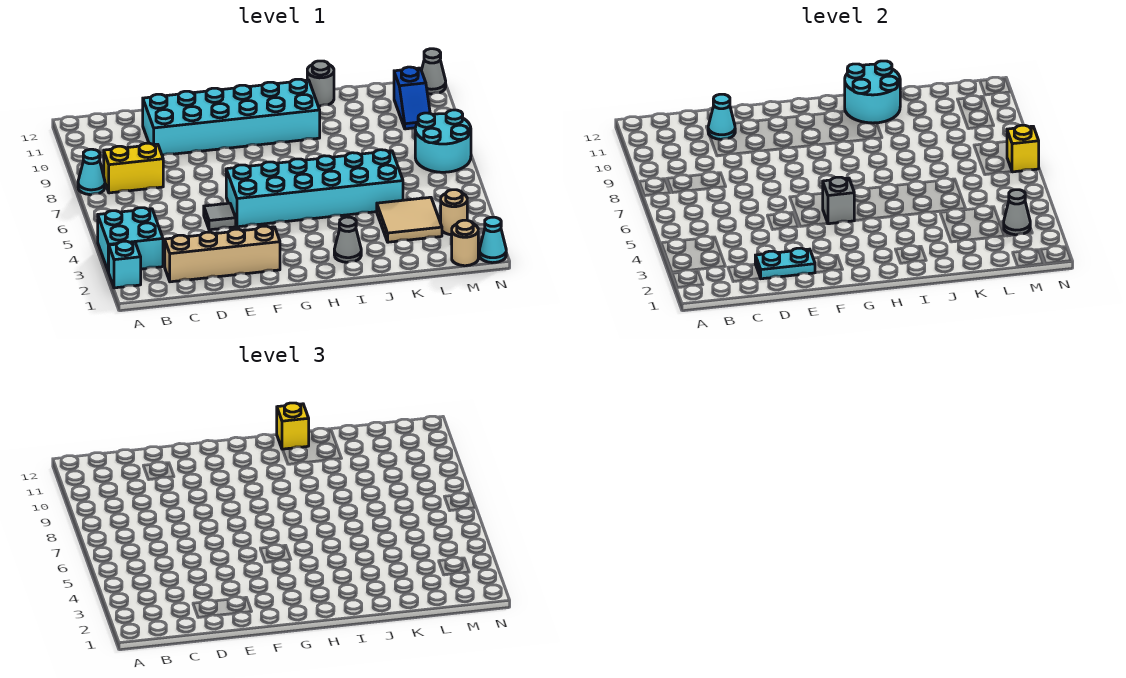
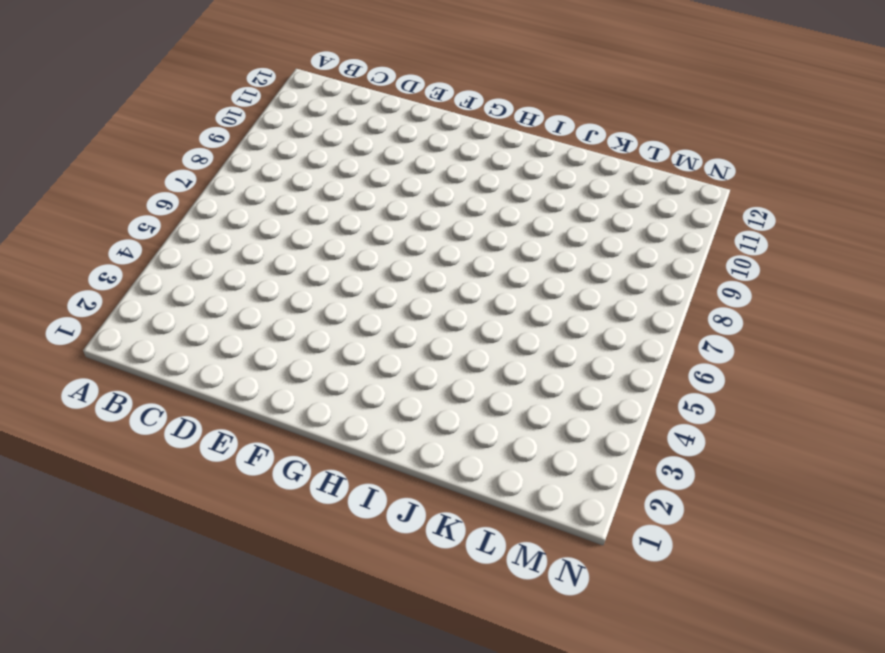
none -> cyan 1x1 brick [109,241,141,288]
none -> cyan 2x2 brick [98,208,163,272]
none -> cyan 1x1 cone [78,149,105,195]

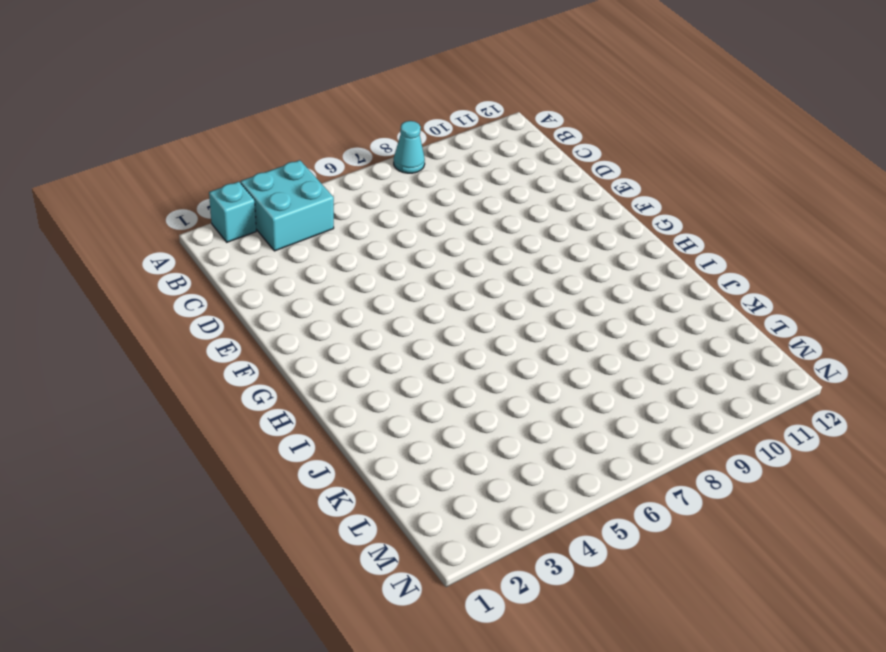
none -> yellow 1x2 brick [104,143,163,193]
none -> tan 1x4 brick [165,226,280,282]
none -> cyan 2x6 brick [143,79,320,155]

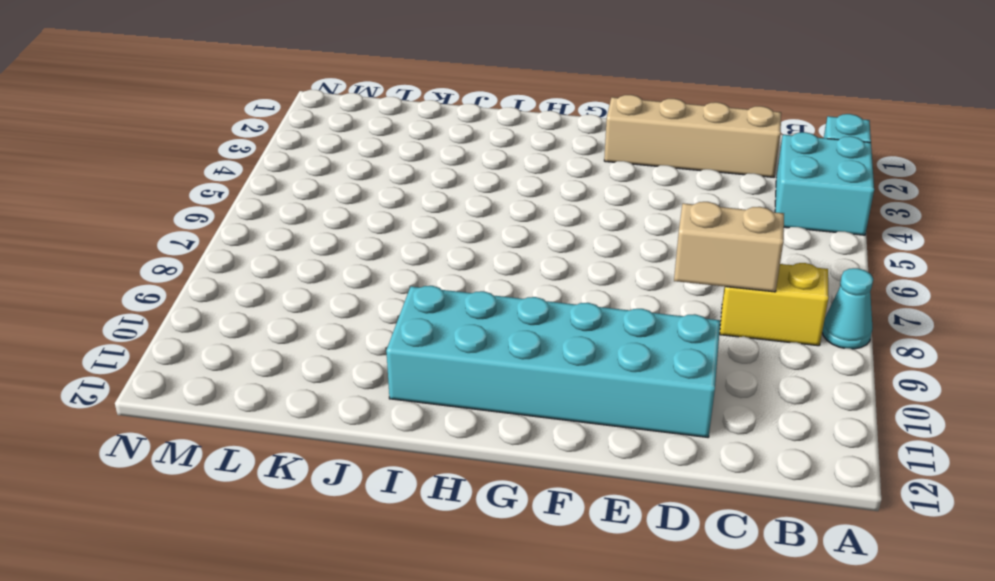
tan 1x2 brick [674,202,784,292] -> none
none -> grey 1x1 tile [204,203,236,230]
none -> cyan 2x6 brick [226,150,403,227]
none -> grey 1x1 cone [334,217,361,262]

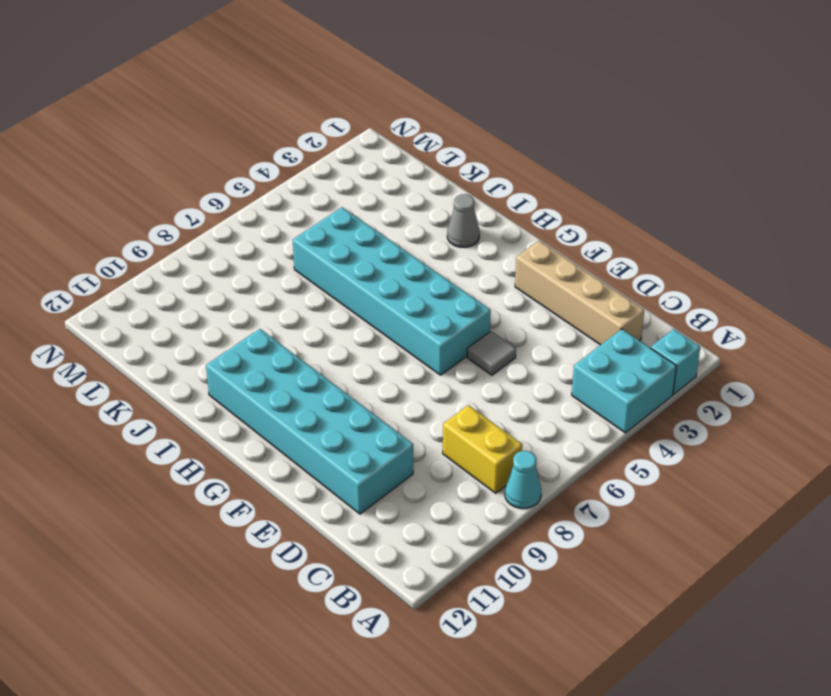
none -> grey 1x1 round brick [307,61,334,106]
none -> tan 2x2 tile [377,197,442,242]
none -> tan 1x1 round brick [452,220,478,266]

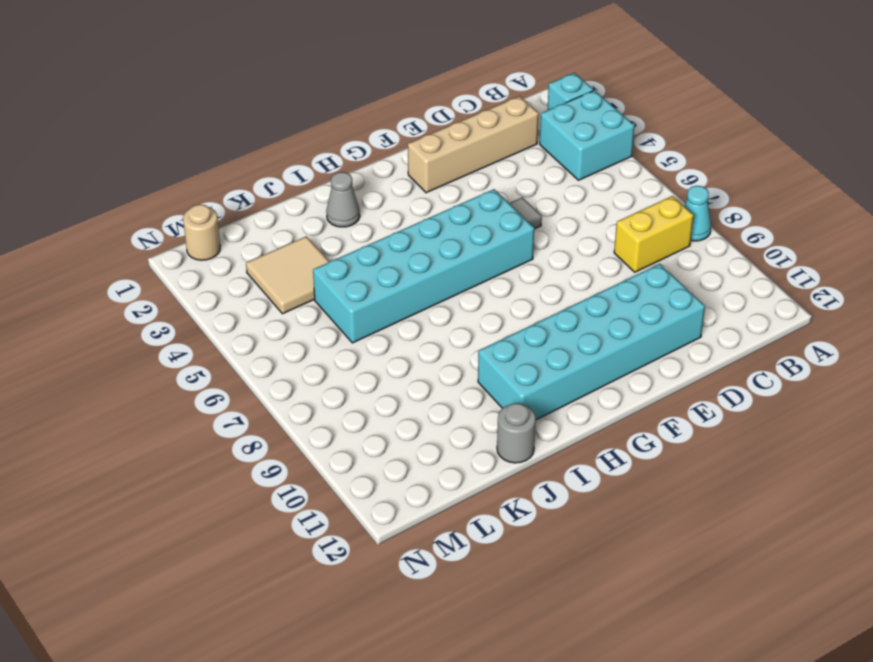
none -> tan 1x1 round brick [441,190,467,235]
none -> cyan 2x2 round brick [415,110,471,172]
none -> blue 1x2 slope [394,67,430,129]

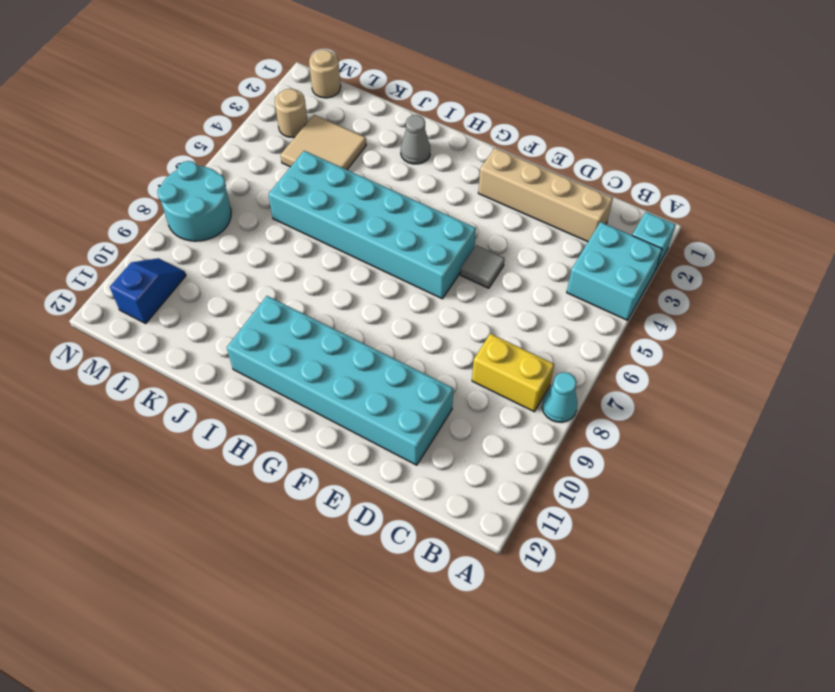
none -> grey 1x1 round brick [307,61,334,106]
none -> cyan 1x1 cone [479,217,506,263]
none -> grey 1x1 cone [421,49,446,94]

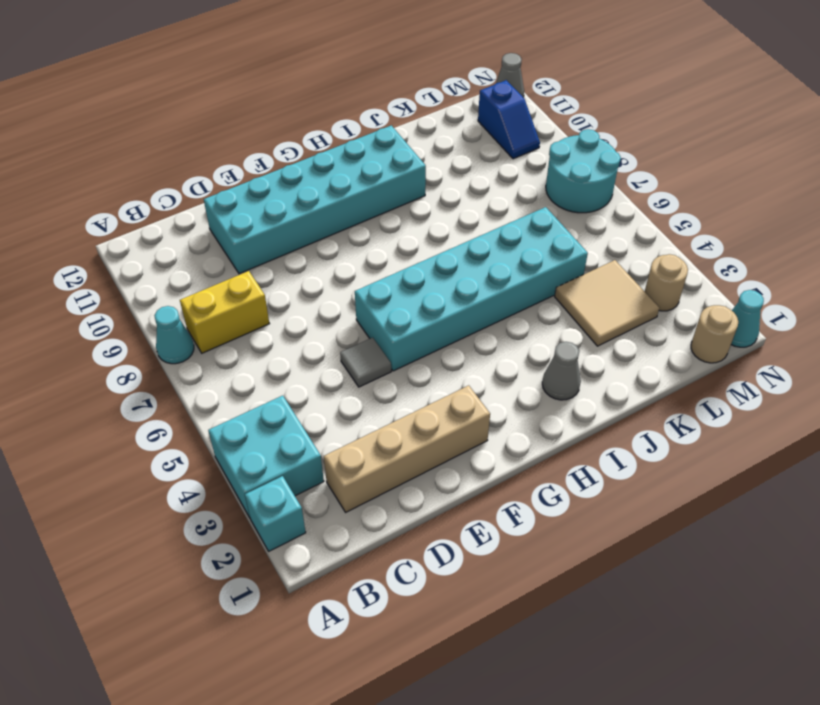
none -> grey 1x1 round brick [307,61,334,106]
none -> cyan 1x2 plate [755,248,815,279]
none -> cyan 1x1 cone [708,94,735,139]

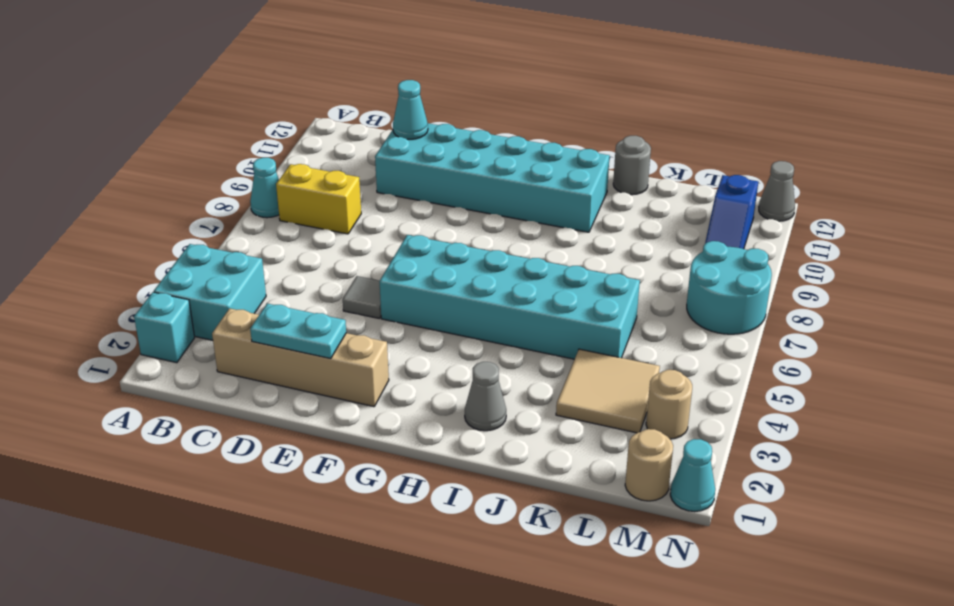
none -> grey 1x1 brick [823,177,855,224]
none -> cyan 2x2 round brick [845,61,900,123]
none -> grey 1x1 cone [1004,190,1030,235]

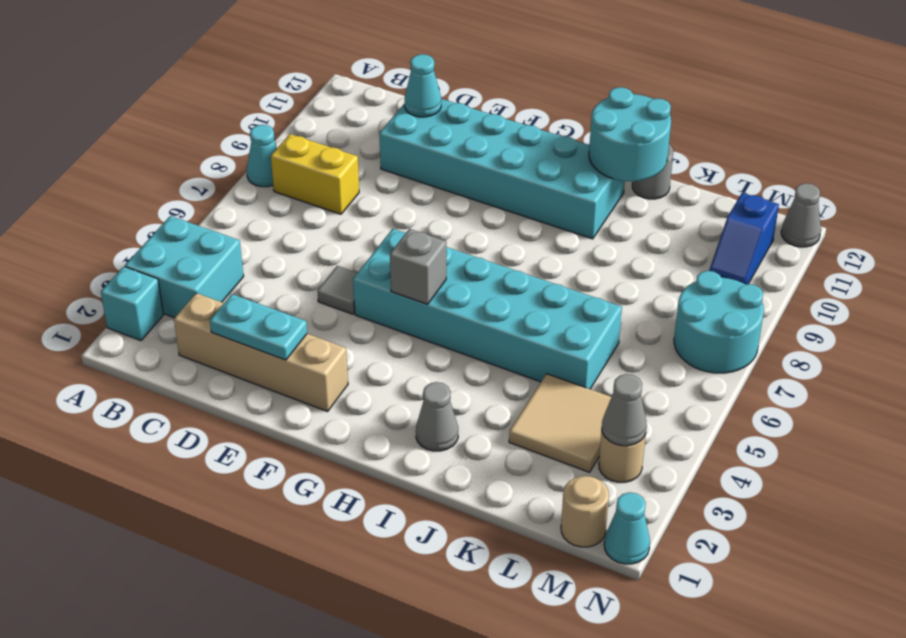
none -> yellow 1x1 brick [1007,125,1039,172]
none -> yellow 1x1 brick [277,403,309,449]

